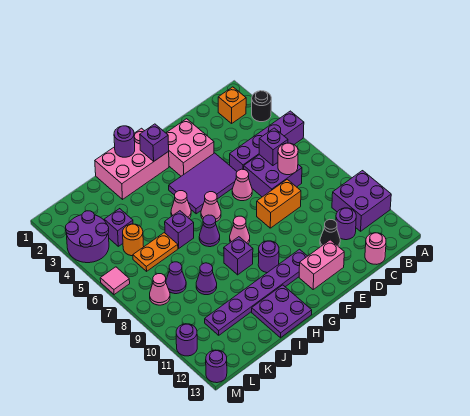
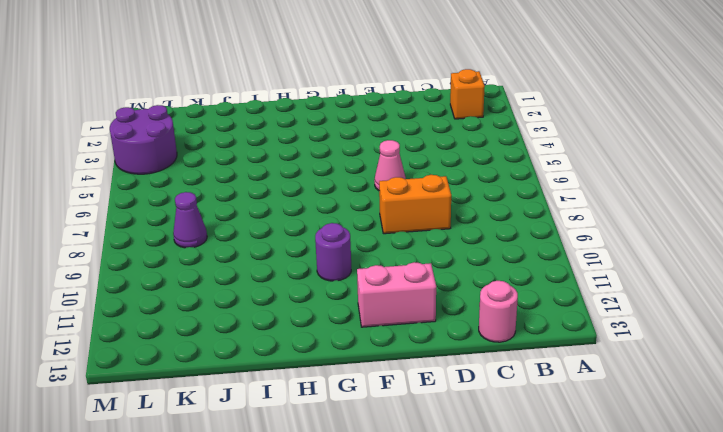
none -> black 1x1 round brick [252,91,271,122]
none -> purple 1x4 brick [230,111,304,171]
none -> purple 2x2 brick [332,171,391,231]
none -> purple 2x2 brick [244,155,302,197]

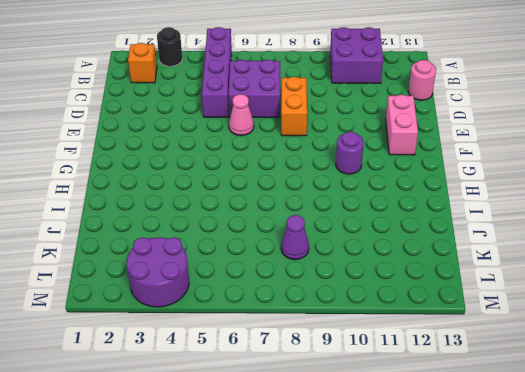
none -> purple 1x1 round brick [336,208,356,240]
none -> black 1x1 cone [320,219,340,247]
none -> pink 2x2 brick [166,119,214,176]
none -> purple 2x3 tile [169,153,237,214]

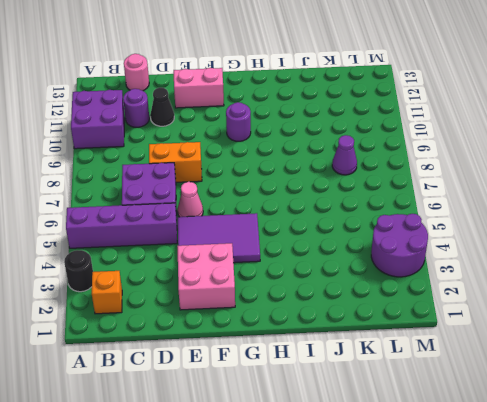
none -> purple 1x6 plate [205,249,307,335]
none -> pink 2x3 brick [95,128,169,199]
none -> pink 1x1 cone [201,192,221,222]
none -> pink 1x1 cone [230,216,250,244]

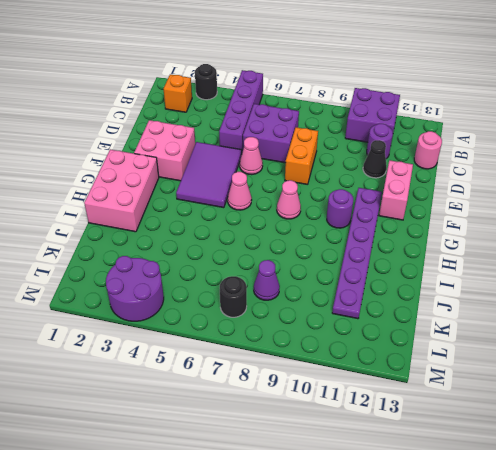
black 1x1 round brick [220,276,247,317] -> none
none -> pink 1x1 cone [171,191,191,218]
none -> purple 1x1 cone [199,215,220,247]
none -> purple 1x1 brick [224,237,253,275]
none -> purple 2x2 plate [252,285,312,338]

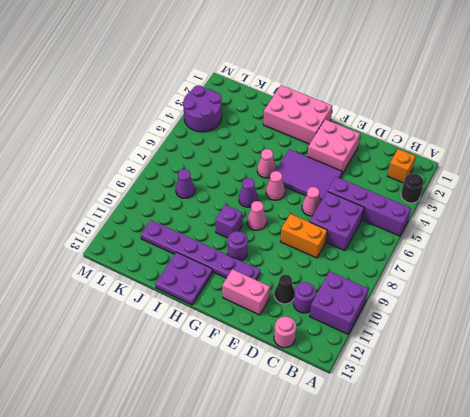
none -> purple 1x1 brick [165,211,194,248]
none -> orange 1x2 plate [133,233,178,271]
none -> purple 1x1 cone [196,263,217,295]
none -> purple 1x1 brick [104,209,133,246]

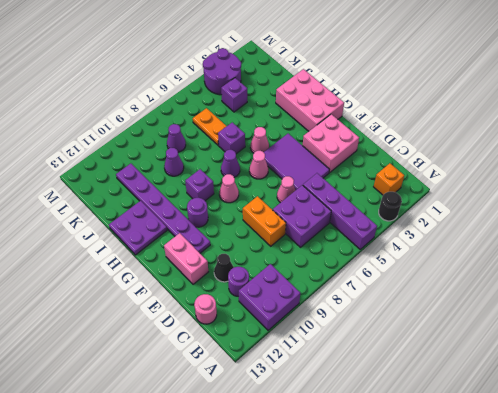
none -> orange 1x1 round brick [123,224,144,256]
none -> pink 1x1 cone [150,274,170,305]
none -> pink 1x1 tile [100,267,130,295]
none -> purple 1x1 round brick [176,324,197,356]

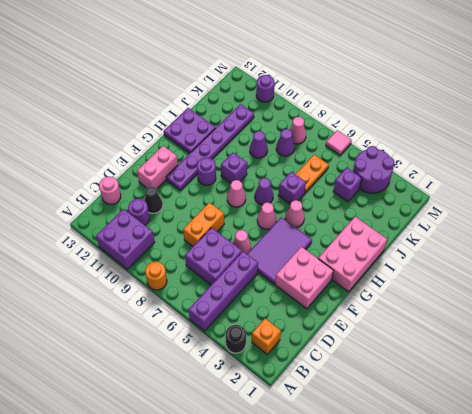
orange 1x1 round brick [145,262,167,290] -> orange 1x1 round brick moved to [123,224,144,256]
none -> purple 1x1 round brick [206,350,227,383]
none -> purple 1x1 brick [259,128,288,166]
none -> pink 1x1 round brick [278,143,298,175]
none -> purple 1x1 brick [140,124,169,162]

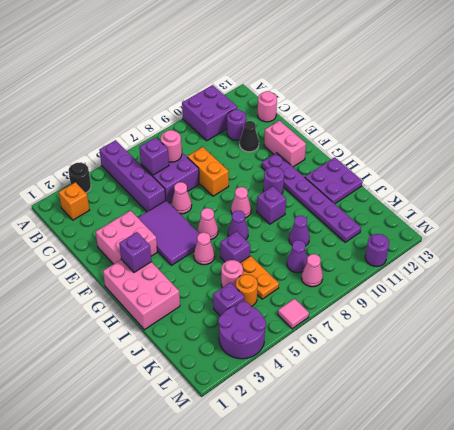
pink 1x1 round brick [221,260,243,288] -> none
none -> purple 1x1 round brick [206,350,227,383]
none -> purple 1x1 round brick [114,126,135,157]

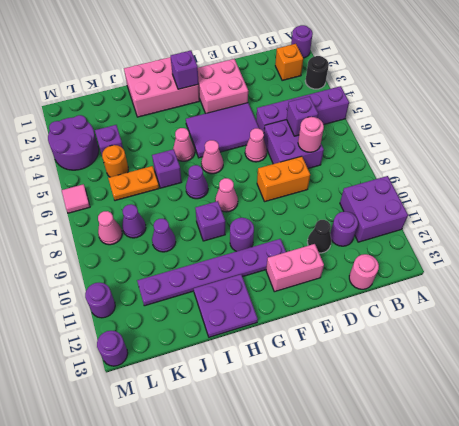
purple 1x1 round brick [291,25,313,58] -> purple 1x1 round brick moved to [114,126,135,157]

